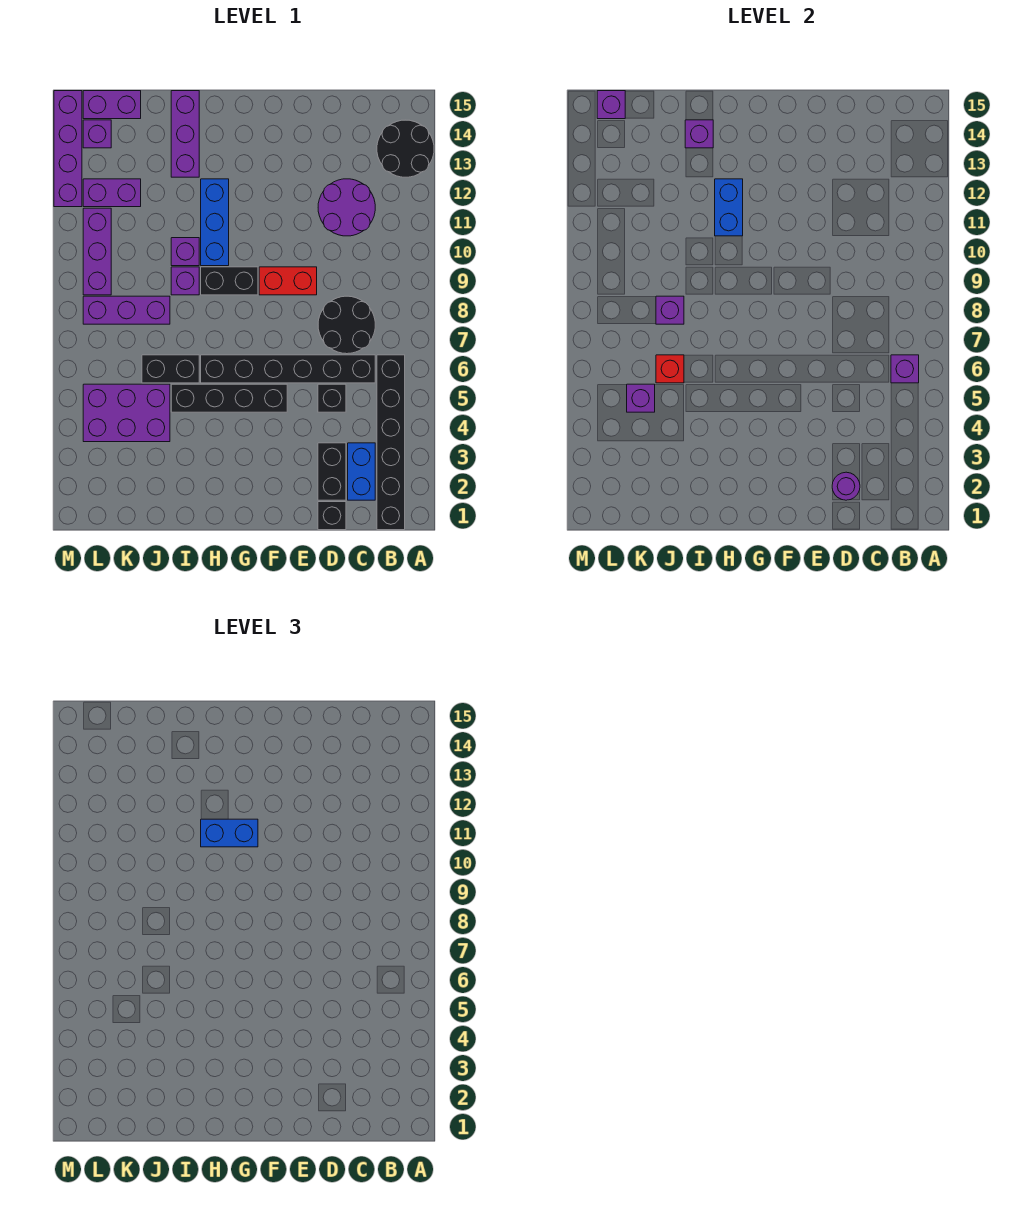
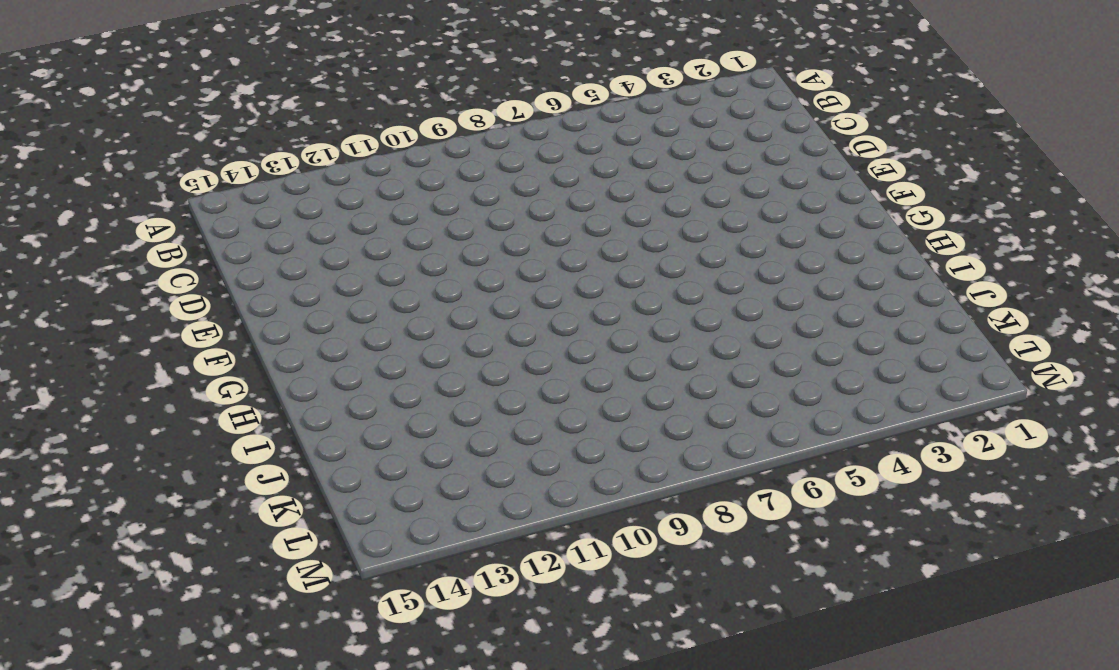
none -> black 2x2 round brick [377,120,434,177]
none -> black 1x6 brick [377,355,405,530]
none -> blue 1x2 brick [348,443,375,500]
none -> black 1x6 brick [201,355,375,383]

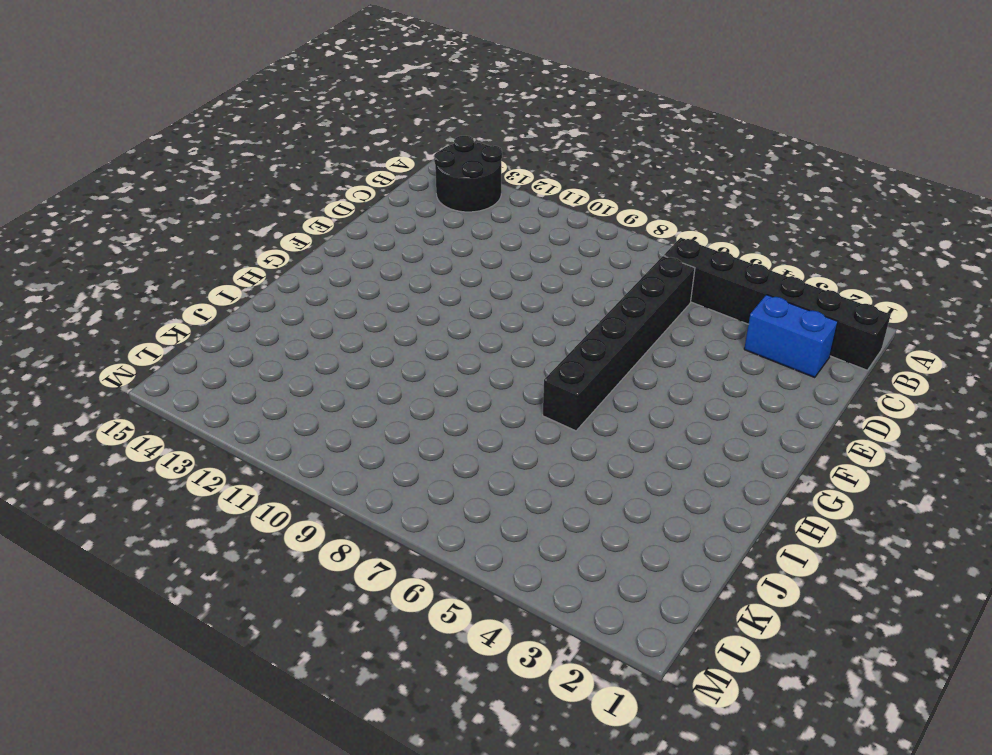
none -> black 2x2 round brick [318,296,375,354]
none -> purple 2x2 round brick [318,179,375,236]
none -> black 1x1 brick [318,502,346,530]
none -> black 1x2 brick [318,443,346,500]

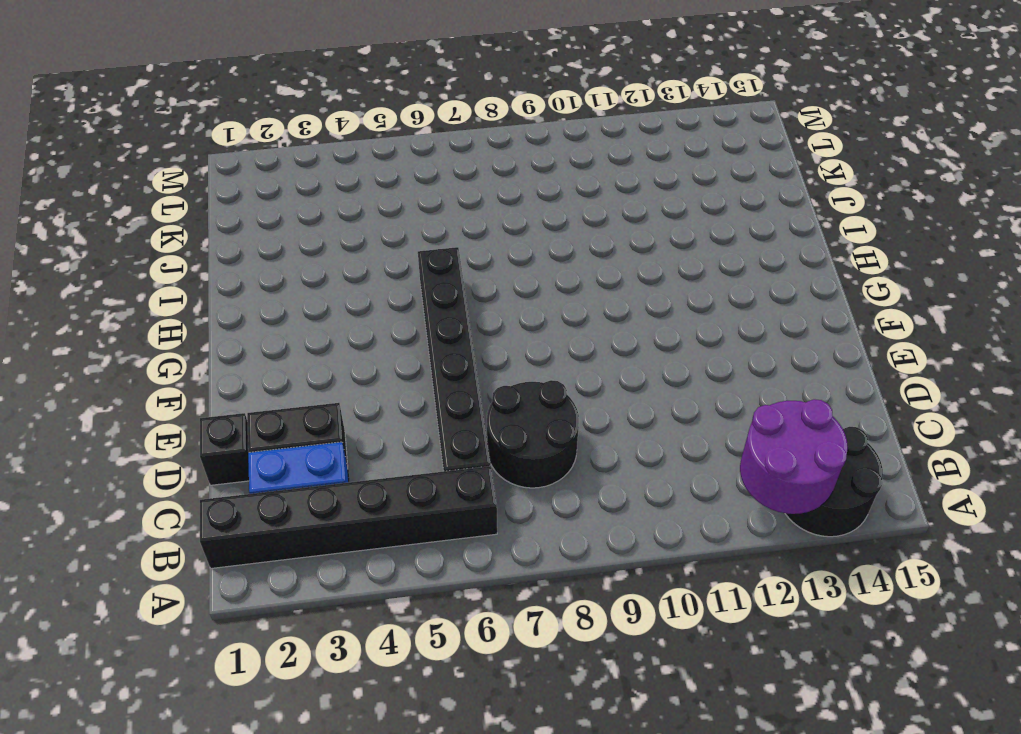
purple 2x2 round brick [740,399,848,514] -> purple 2x2 round brick moved to [318,179,375,236]
none -> black 1x1 brick [318,384,346,412]
none -> red 1x2 brick [259,267,317,295]
none -> black 1x4 brick [171,384,287,412]
none -> black 1x2 brick [201,267,258,295]

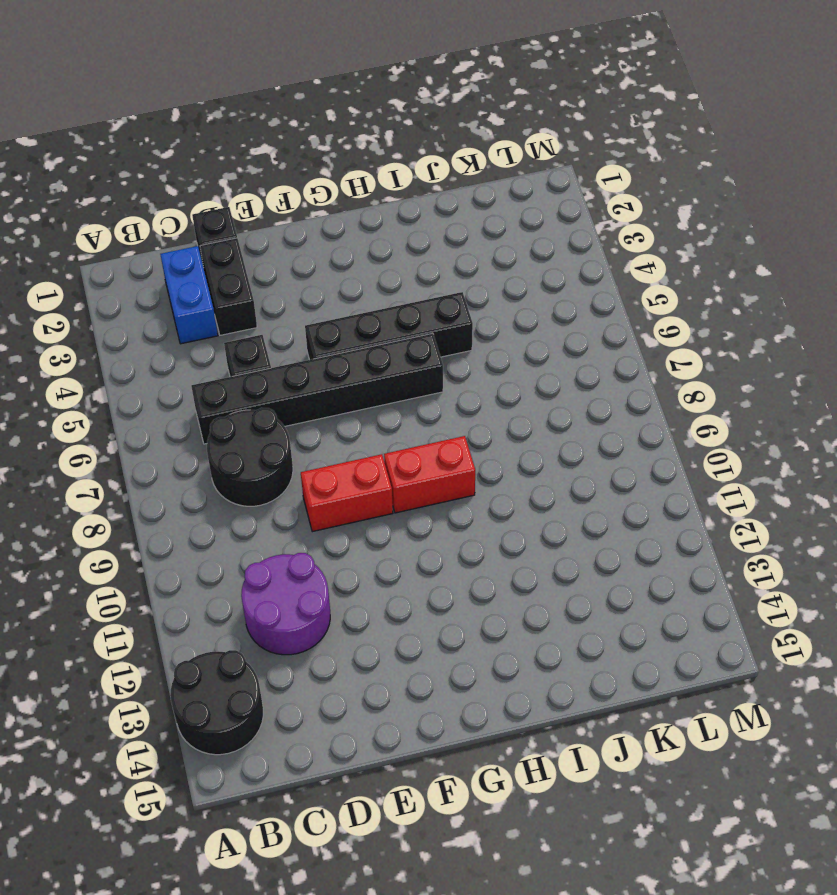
red 1x2 brick [384,436,475,513] -> black 1x2 brick [201,267,258,295]
none -> black 1x6 brick [377,355,405,530]
none -> blue 1x3 brick [201,179,229,266]
none -> black 1x2 brick [142,355,199,383]
none -> purple 1x1 brick [171,267,199,295]

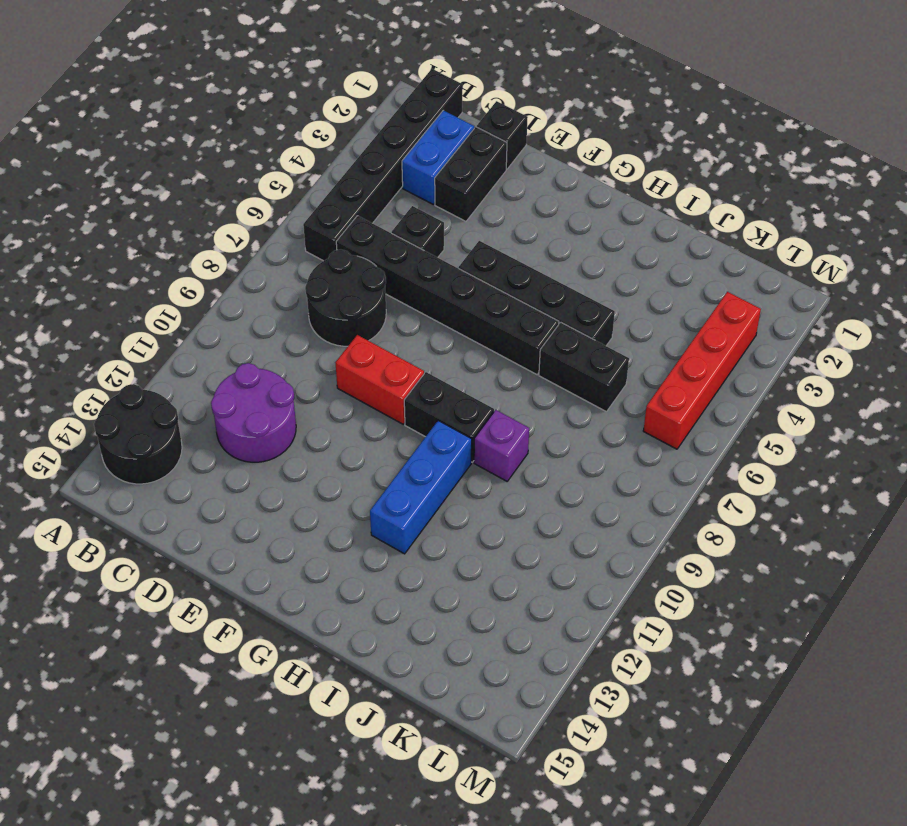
red 1x4 brick [643,292,761,449] -> purple 2x3 brick [83,384,170,442]
none -> purple 1x1 brick [171,238,199,266]
none -> purple 1x3 brick [171,91,199,177]
none -> purple 1x3 brick [83,296,170,324]
none -> purple 1x2 brick [83,179,141,207]

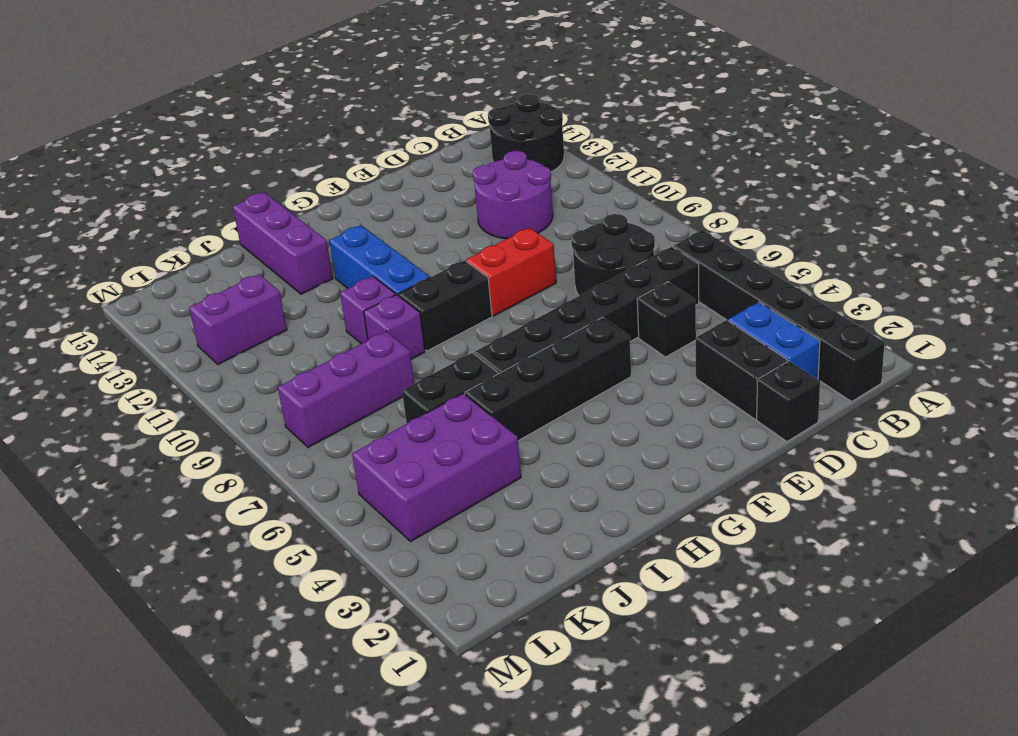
none -> purple 1x2 brick [83,91,141,119]
none -> purple 1x3 brick [83,208,111,295]
none -> purple 1x1 brick [83,120,111,148]
none -> purple 1x4 brick [54,91,82,207]

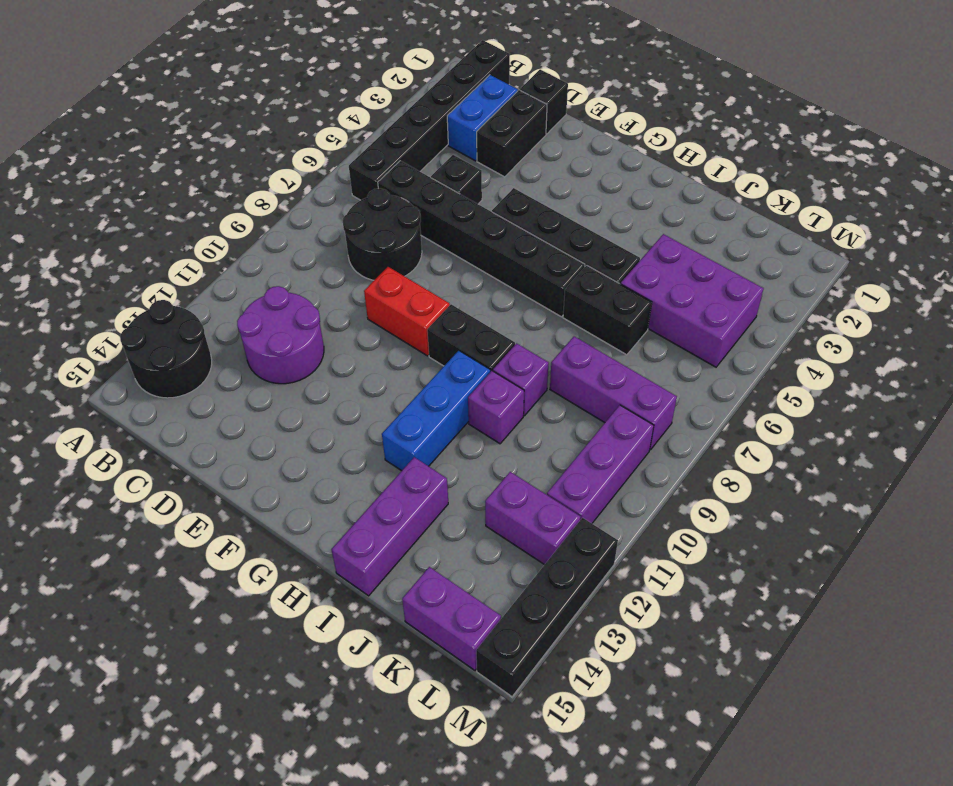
black 1x4 brick [476,518,618,696] -> purple 1x4 brick [54,91,82,207]
none -> purple 1x1 brick [83,120,111,148]
none -> purple 1x1 brick [891,355,919,383]
none -> purple 1x1 round brick [832,472,860,500]
none -> blue 1x2 brick [715,179,743,236]

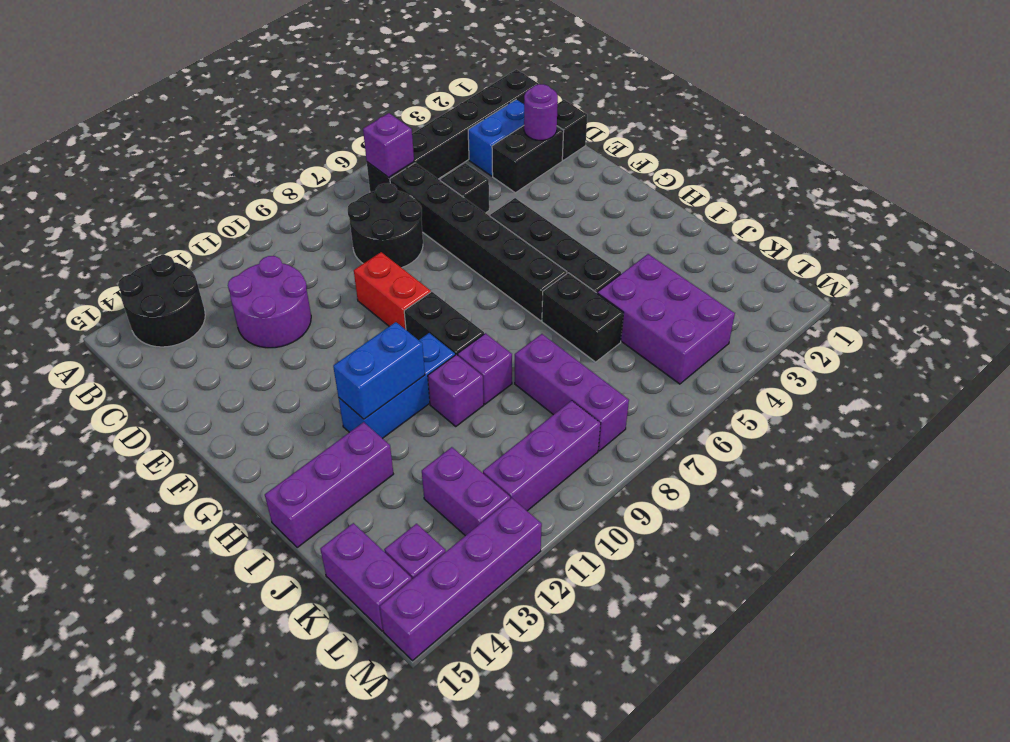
none -> purple 1x1 brick [685,120,713,148]
none -> red 1x1 brick [656,355,684,383]
none -> purple 1x1 brick [656,296,684,324]
none -> purple 1x1 brick [627,384,655,412]

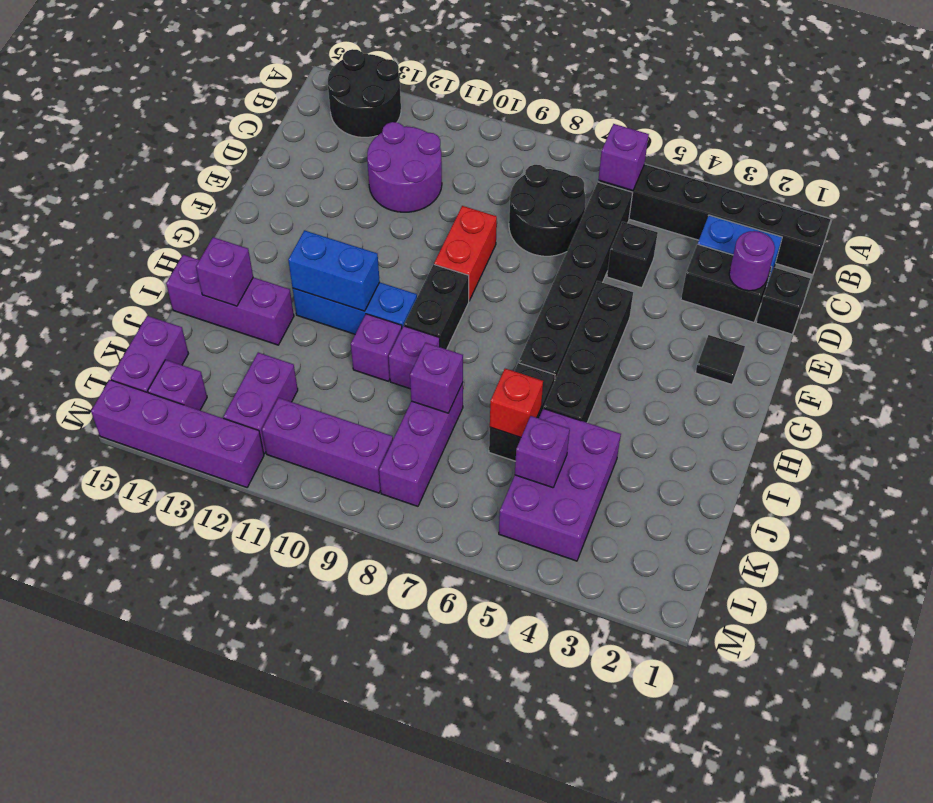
black 1x1 tile [696,335,745,384] -> none
none -> purple 1x1 brick [597,91,625,119]
none -> blue 1x2 brick [201,819,258,847]

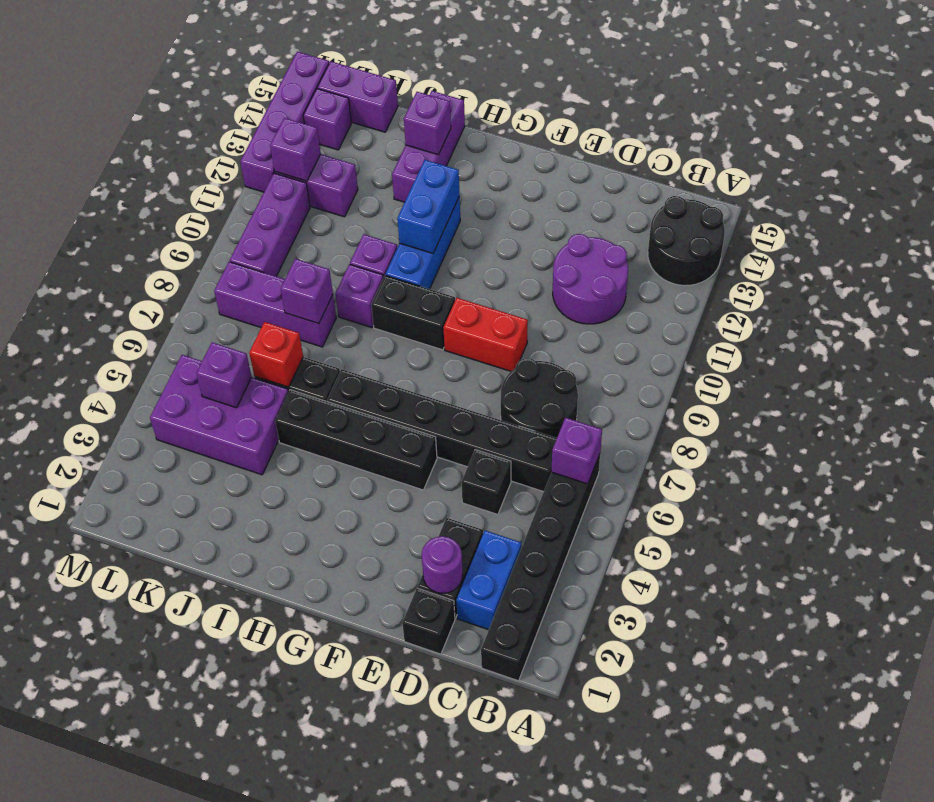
purple 1x1 brick [270,118,321,181] -> purple 1x1 brick moved to [597,91,625,119]
none -> blue 1x2 brick [201,819,258,847]

